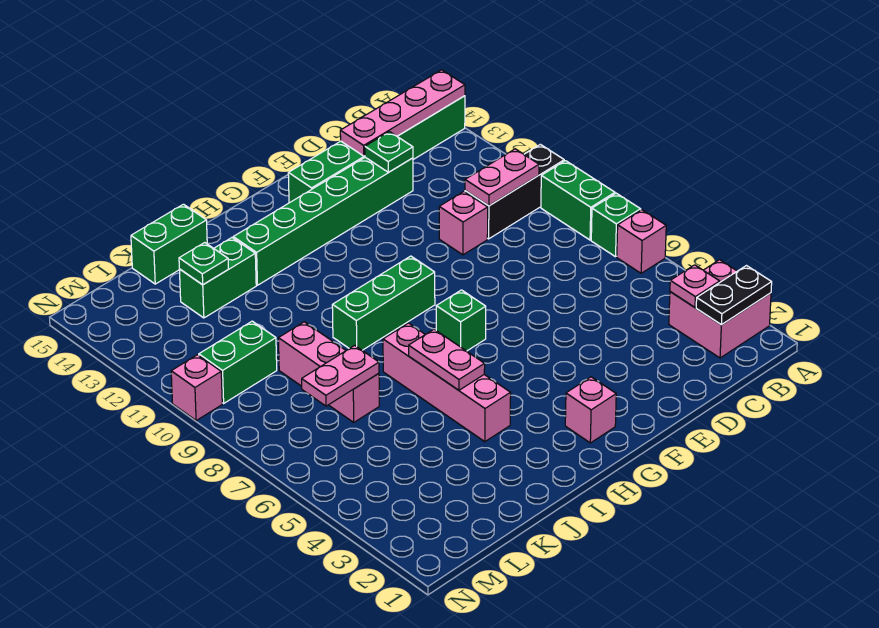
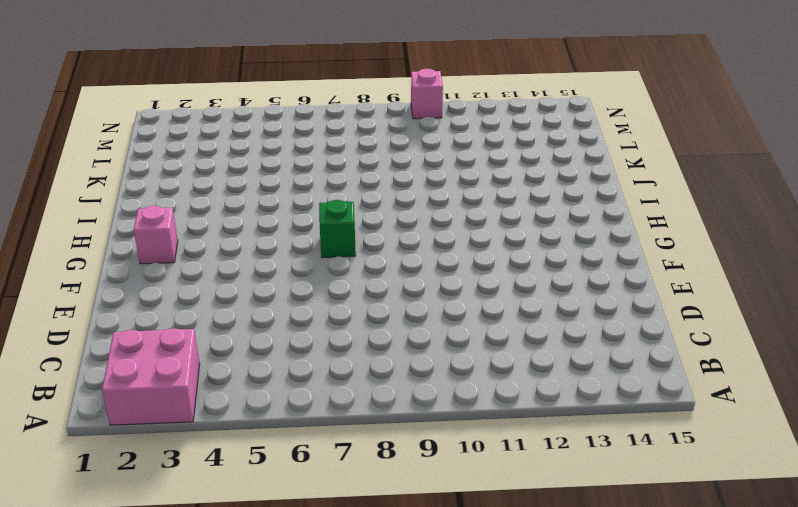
none -> pink 1x1 brick [617,210,666,273]
none -> green 1x1 brick [591,193,641,257]
none -> green 1x2 brick [541,161,615,240]

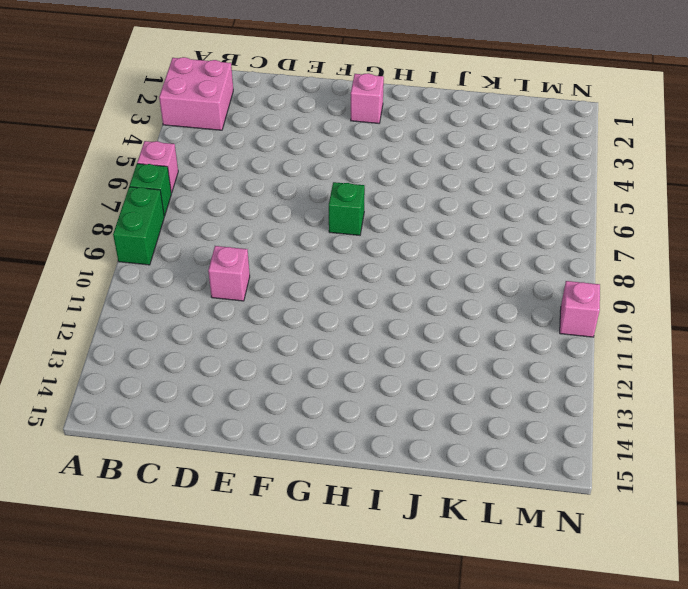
none -> black 1x3 brick [465,144,564,239]
none -> green 1x6 brick [288,96,465,203]
none -> green 1x6 brick [233,157,413,285]

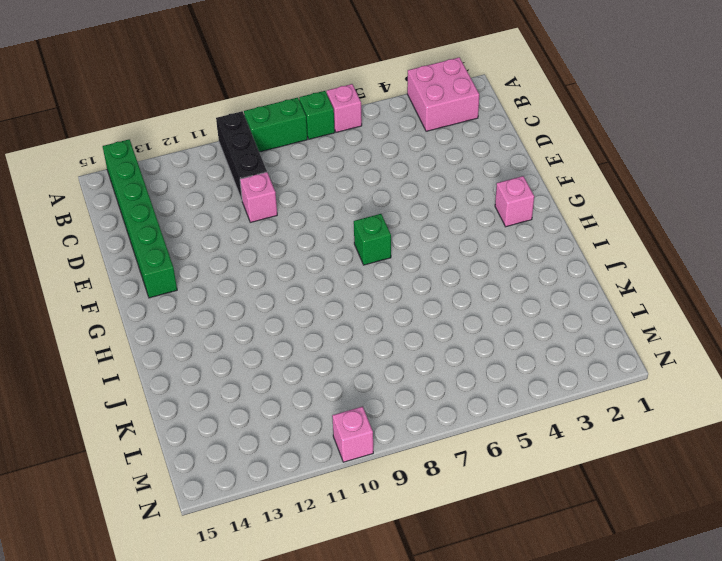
none -> green 1x6 brick [233,157,413,285]
none -> green 1x3 brick [332,256,435,350]
none -> pink 1x4 brick [383,323,511,442]

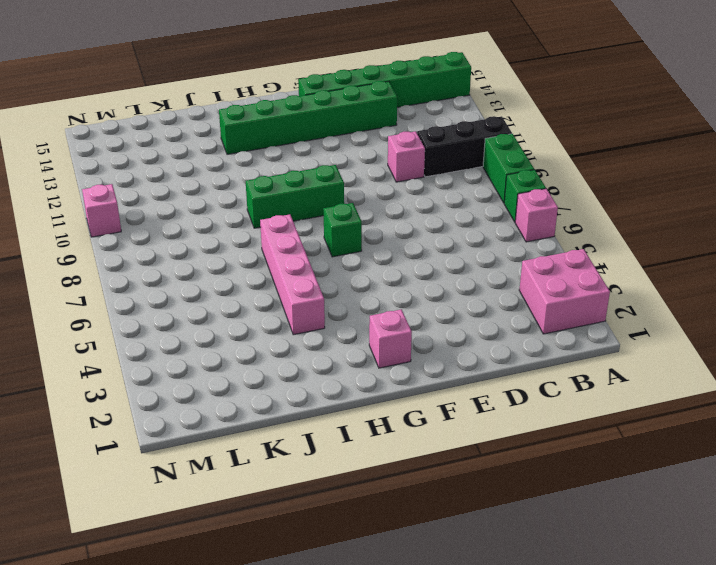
none -> green 1x2 brick [179,238,256,318]
none -> green 1x2 brick [131,204,207,284]
none -> pink 1x3 brick [279,322,379,422]

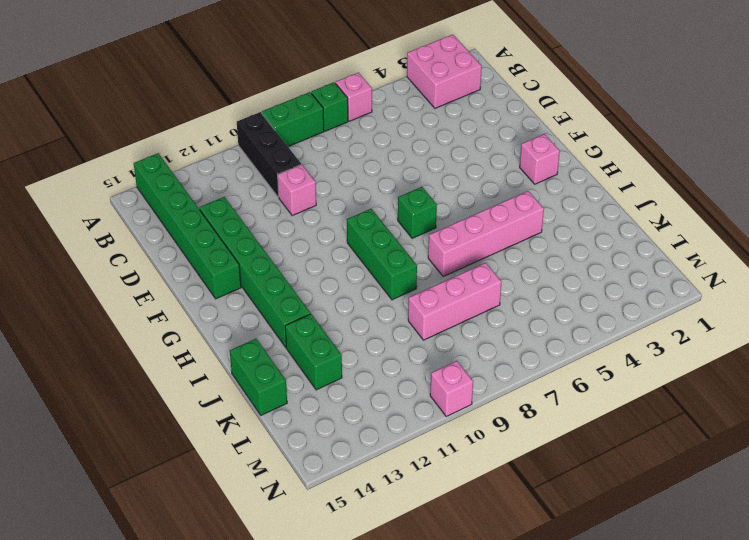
none -> green 1x2 brick [199,321,277,403]
none -> black 1x2 plate [696,266,772,325]
none -> pink 1x4 plate [340,70,465,156]

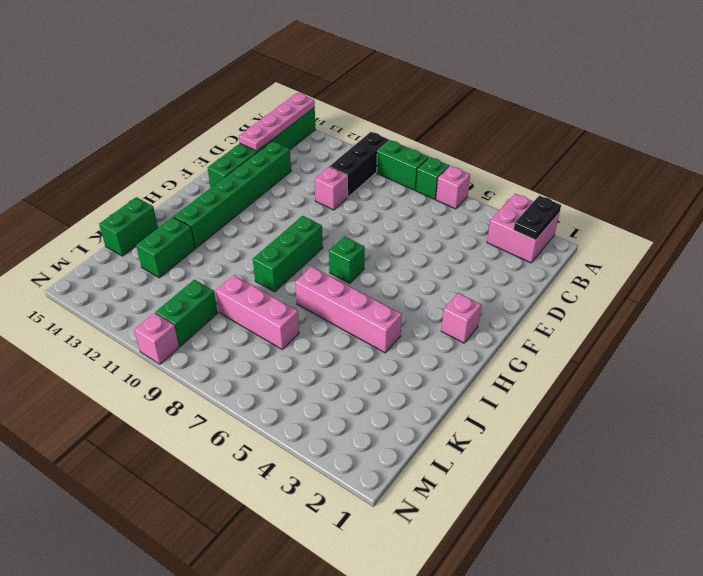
none -> pink 1x1 plate [670,265,720,307]
none -> pink 1x2 plate [465,149,539,206]
none -> green 1x1 plate [365,132,413,172]

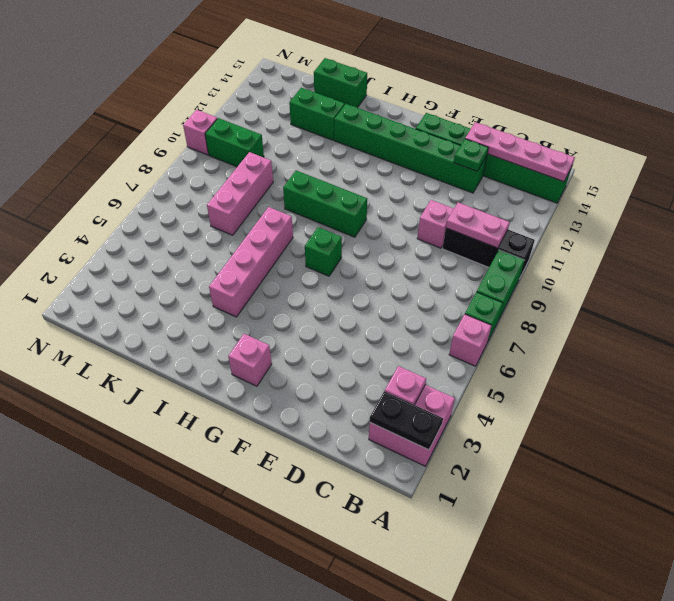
none -> pink 1x2 plate [409,329,485,390]
none -> pink 1x2 plate [302,345,379,406]
none -> green 1x1 plate [179,243,228,285]

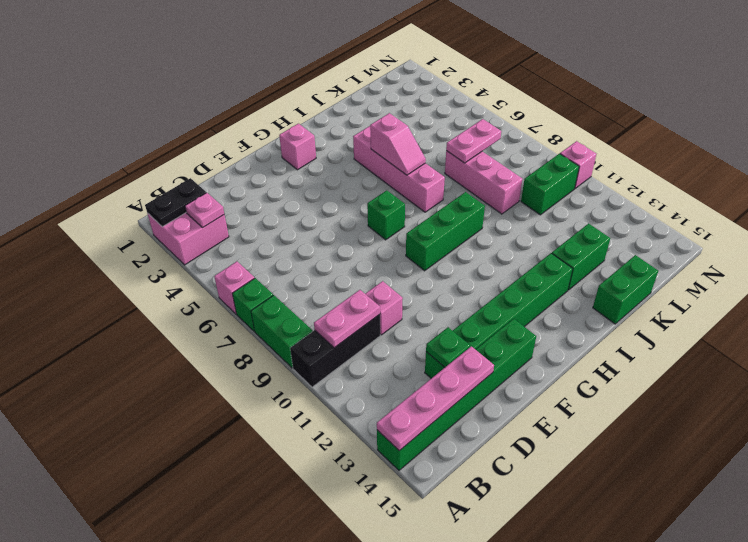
pink 1x2 slope [370,113,426,175] -> pink 1x2 plate [409,329,485,390]
none -> green 1x1 plate [179,243,228,285]

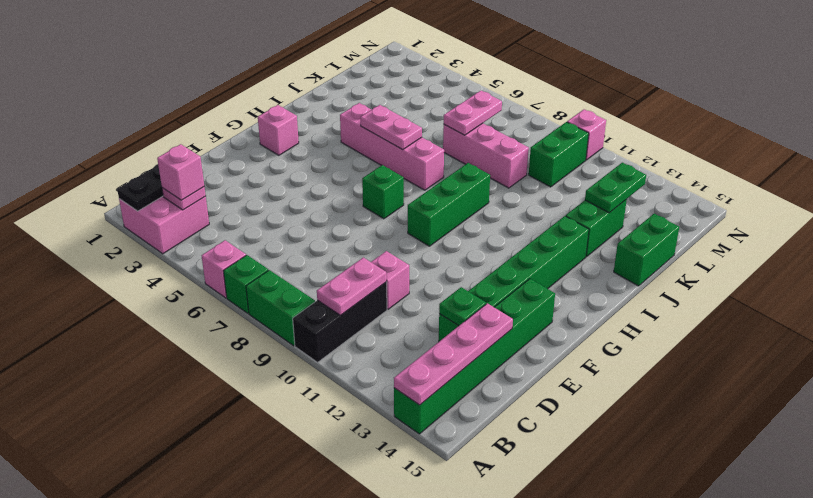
pink 1x1 brick [157,144,204,200] -> none
green 1x2 plate [585,163,646,213] -> green 1x1 plate [179,243,228,285]

